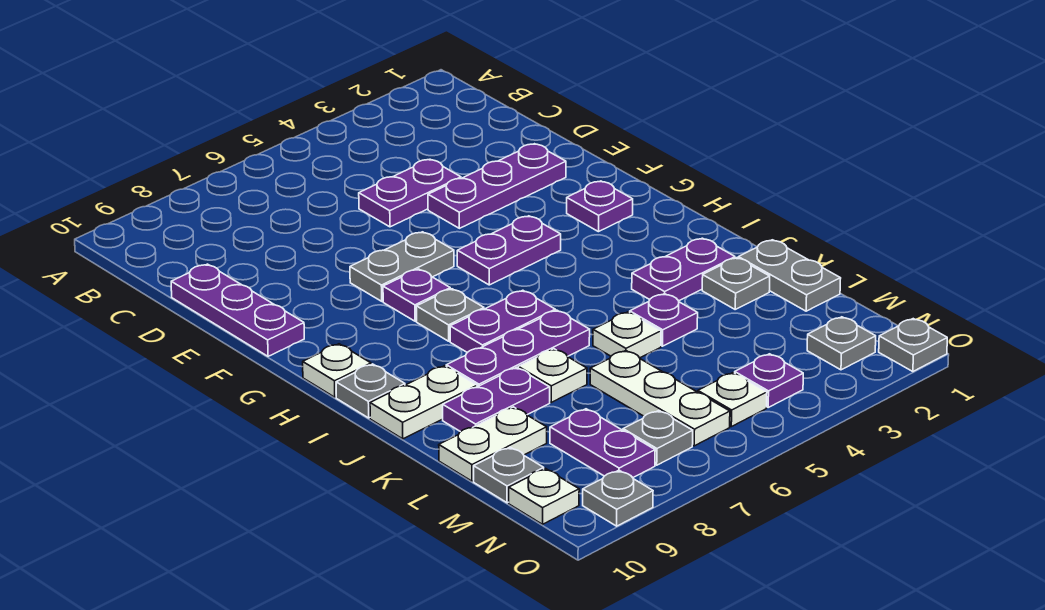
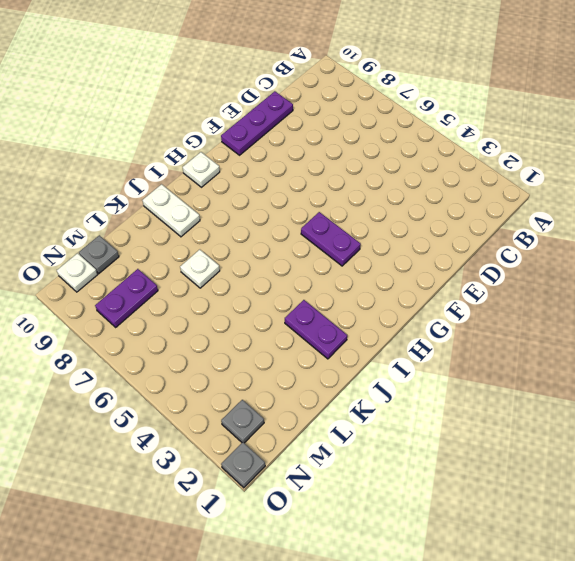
none -> purple 1x2 plate [359,159,461,227]
none -> purple 1x3 plate [428,144,566,228]
none -> grey 1x2 plate [350,232,454,301]
none -> purple 1x1 plate [567,181,633,232]

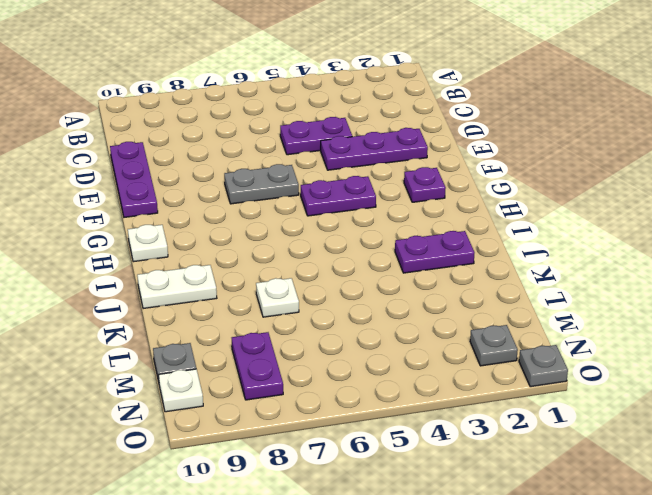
none -> purple 1x1 plate [383,269,450,321]
none -> grey 1x1 plate [416,289,484,341]
none -> purple 1x2 plate [450,290,555,352]
none -> grey 1x1 plate [336,364,405,418]

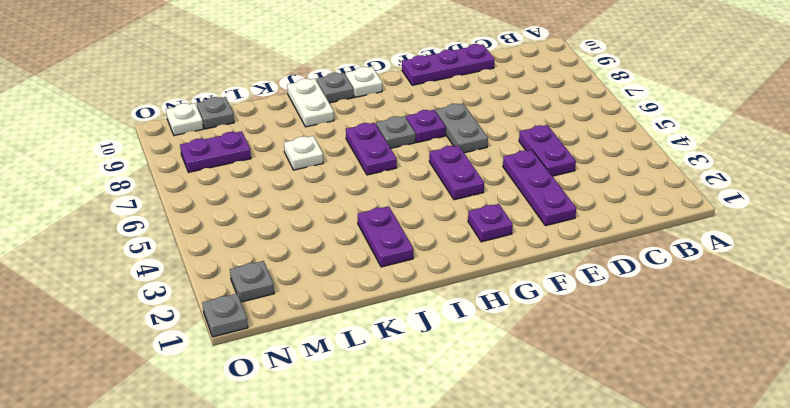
none -> purple 1x3 plate [446,310,590,387]
none -> grey 1x2 plate [738,240,841,311]
none -> grey 1x1 plate [702,258,770,309]
none -> purple 1x1 plate [630,294,698,346]

